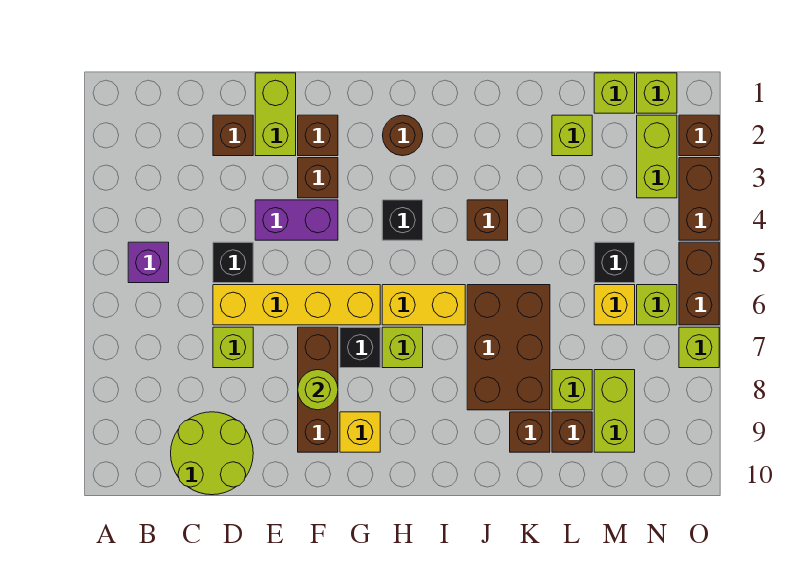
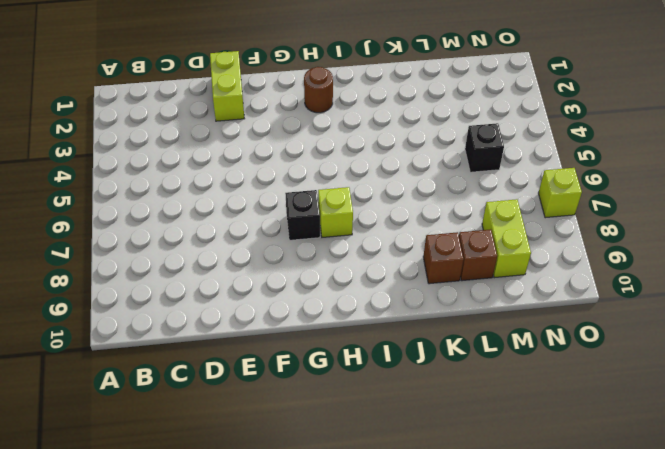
none -> purple 1x1 brick [128,242,169,283]
none -> lime 2x2 round brick [171,412,253,495]
none -> brown 1x1 brick [213,115,253,156]
none -> black 1x1 brick [213,242,253,283]

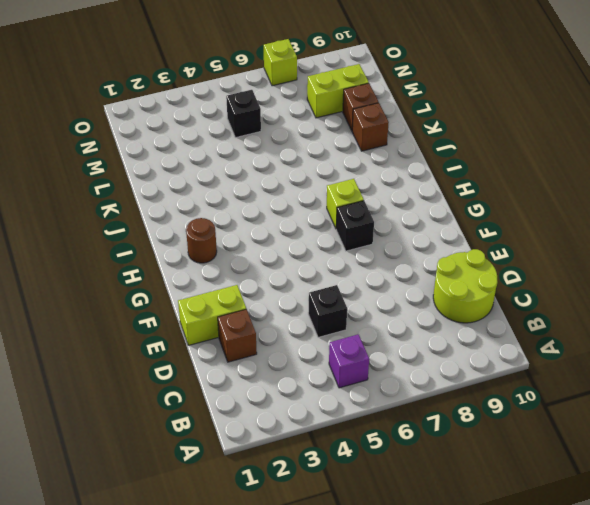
none -> yellow 1x4 brick [213,285,380,325]
none -> lime 1x1 brick [213,327,253,368]
none -> purple 1x2 brick [255,200,338,240]
none -> brown 1x1 brick [298,115,338,156]

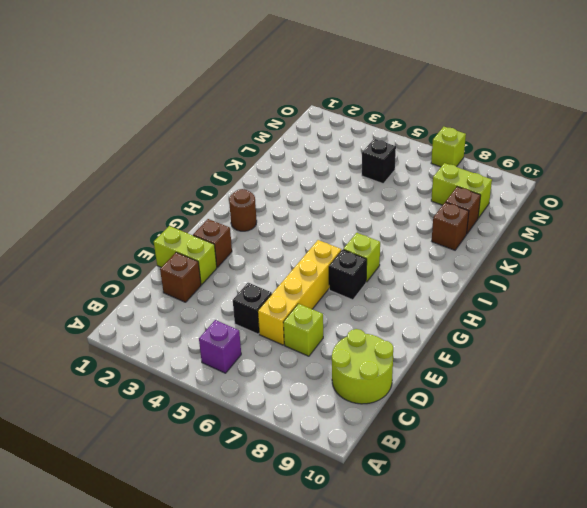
none -> purple 1x2 brick [255,200,338,240]
none -> brown 1x1 brick [298,158,338,198]
none -> brown 1x3 brick [298,327,338,452]
none -> yellow 1x1 brick [340,412,380,452]

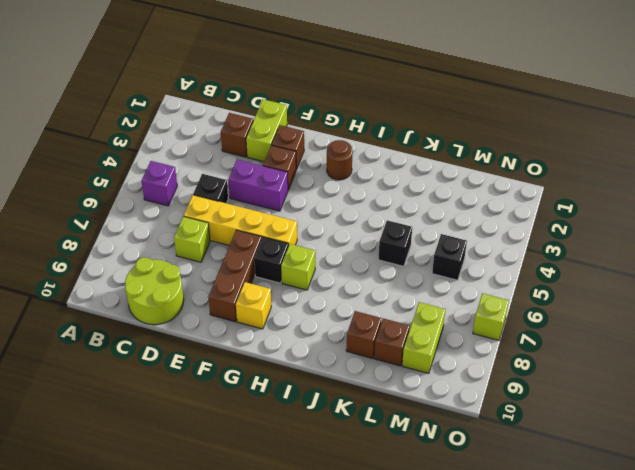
black 1x1 brick [378,220,412,266] -> black 1x1 brick moved to [382,200,423,240]
none -> yellow 1x2 brick [382,285,465,325]
none -> brown 1x1 brick [467,200,508,240]
none -> brown 2x3 brick [467,285,550,410]
none -> lime 1x1 brick [552,115,592,156]

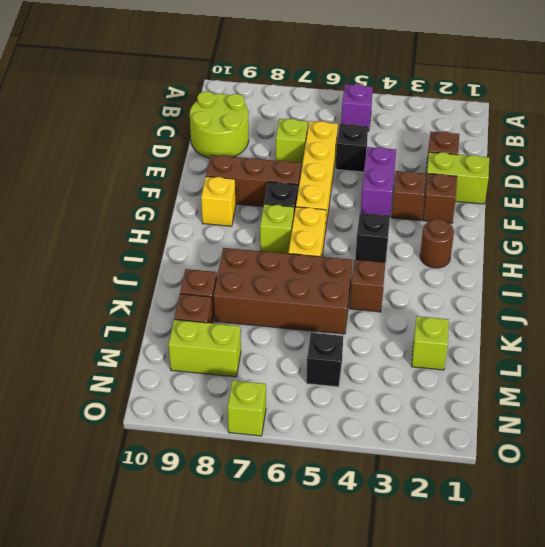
brown 2x4 brick [213,248,352,334] -> brown 2x3 brick [467,285,550,410]
none -> lime 1x1 brick [552,370,592,410]
none -> lime 1x1 brick [594,73,635,113]
none -> yellow 1x1 brick [594,285,635,325]
none -> lime 1x1 brick [637,73,677,113]

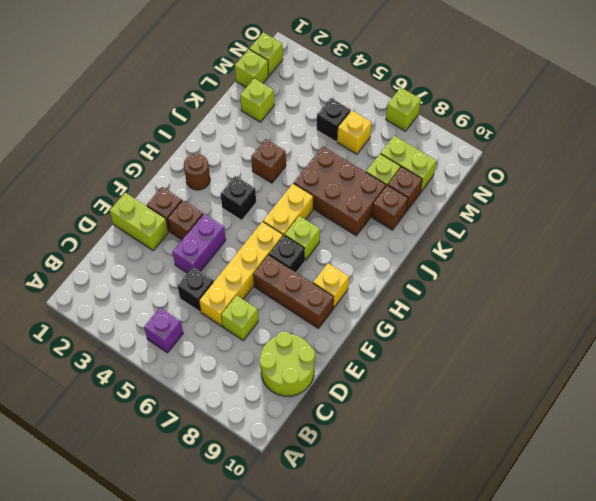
none -> brown 1x1 brick [213,115,253,156]
none -> lime 1x2 brick [637,115,677,198]
none -> lime 1x1 brick [637,285,677,325]
none -> brown 1x1 brick [679,115,719,156]

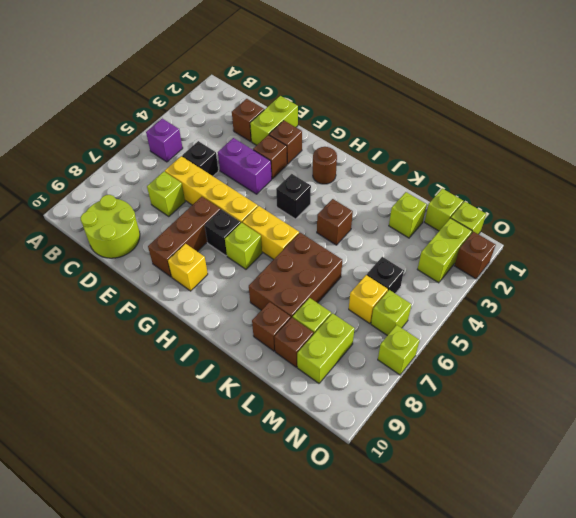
none -> brown 1x2 brick [679,158,719,240]
none -> brown 1x2 brick [679,242,719,325]
none -> lime 1x1 round brick [298,370,338,410]

